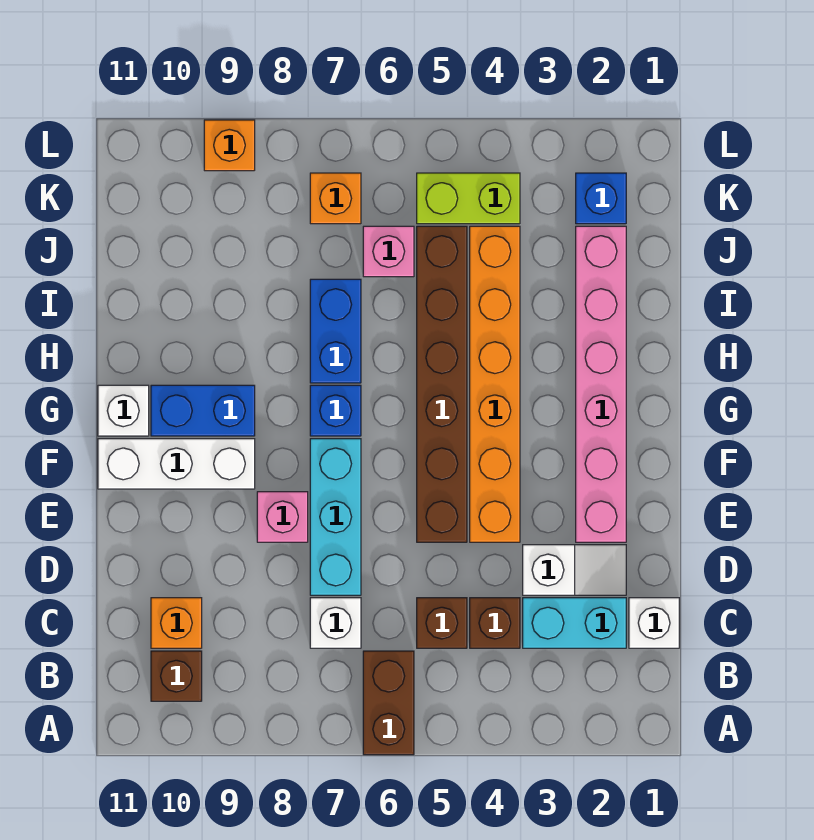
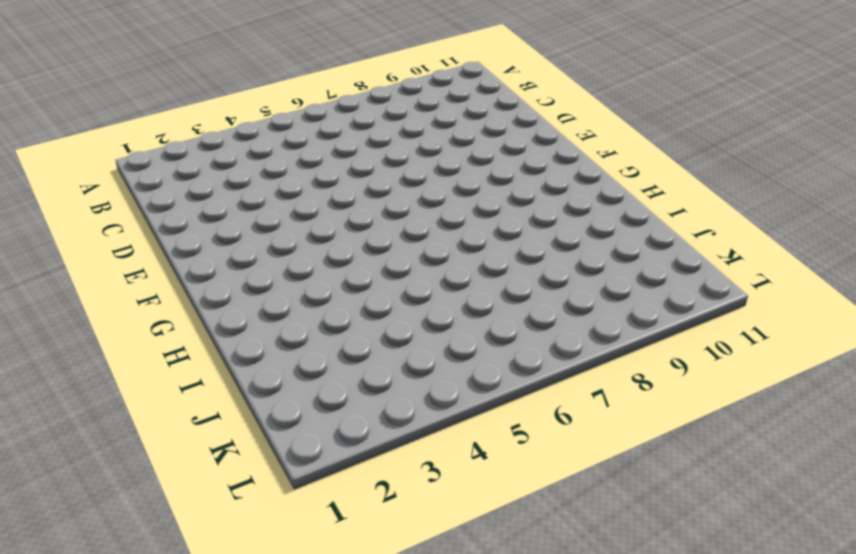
none -> brown 1x2 brick [363,651,414,755]
none -> brown 1x1 brick [151,651,202,701]
none -> white 1x1 brick [629,598,679,648]

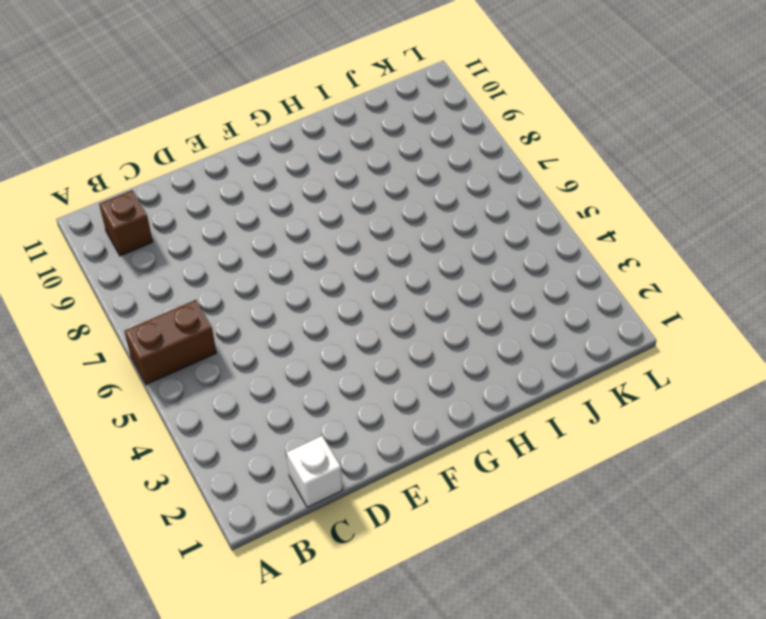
none -> cyan 1x2 brick [523,598,626,648]
none -> brown 1x1 brick [470,598,520,648]
none -> brown 1x1 brick [417,598,467,648]

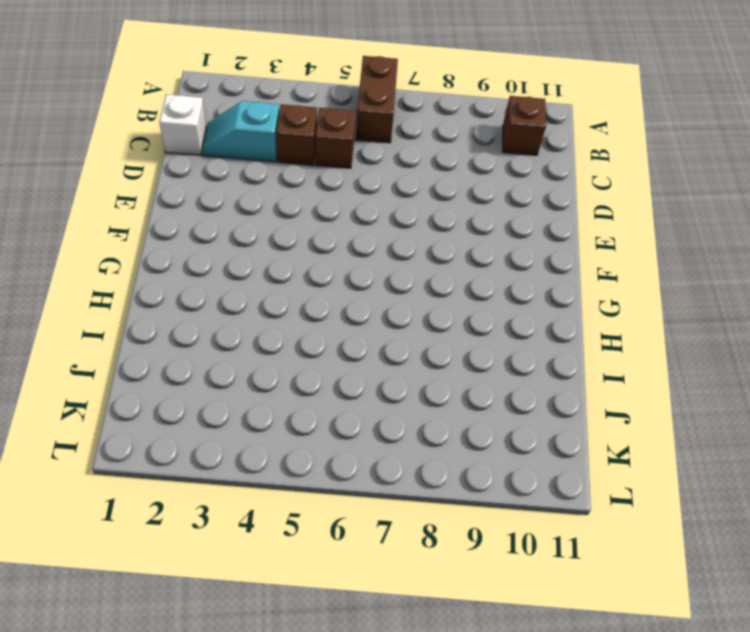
cyan 1x2 slope [202,101,279,162] -> cyan 1x2 brick [523,598,626,648]
none -> white 1x1 brick [310,598,361,648]
none -> orange 1x1 brick [151,598,202,648]
none -> white 1x2 slope [523,545,626,595]

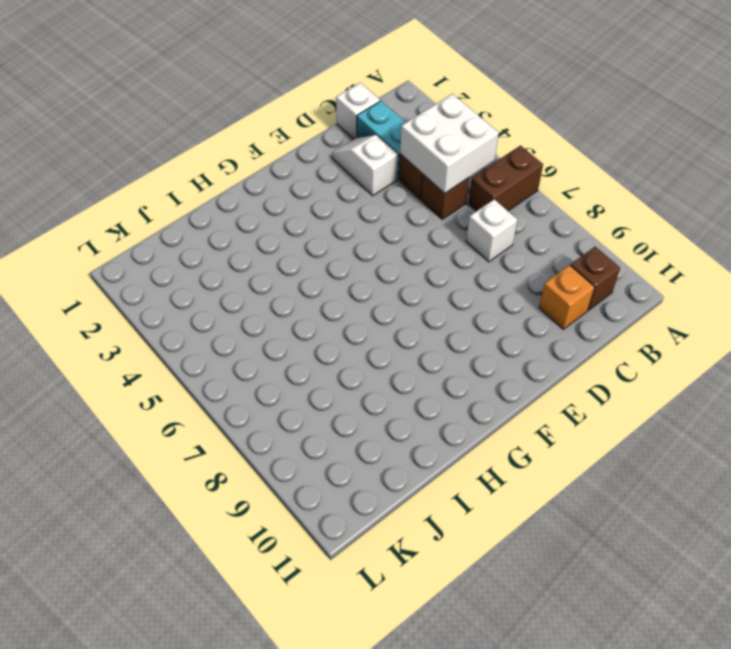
white 2x2 brick [400,94,499,193] -> none
none -> cyan 1x3 brick [310,439,361,595]
none -> pink 1x6 brick [576,226,626,542]
none -> orange 1x6 brick [470,226,520,542]

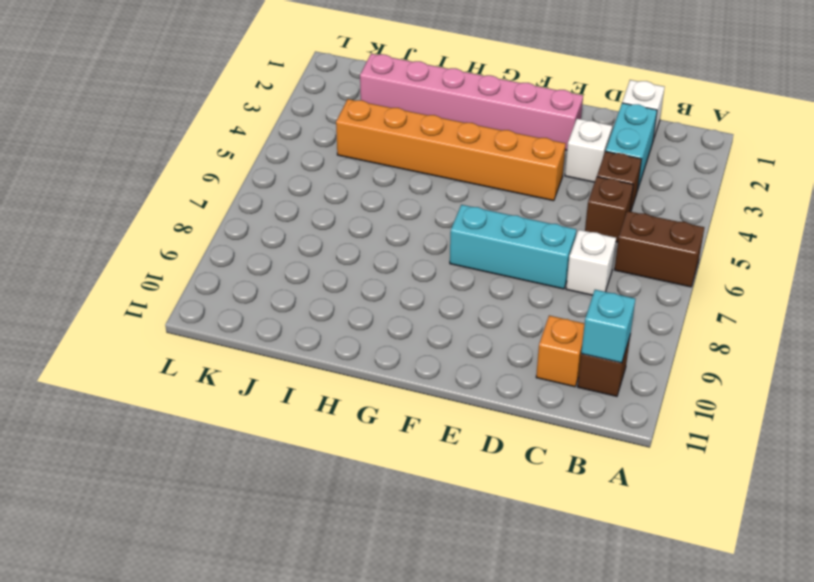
cyan 1x1 brick [581,290,635,363] -> none
none -> brown 1x6 brick [417,226,467,542]
none -> pink 1x1 brick [257,492,308,542]
none -> white 1x3 brick [98,439,255,489]

